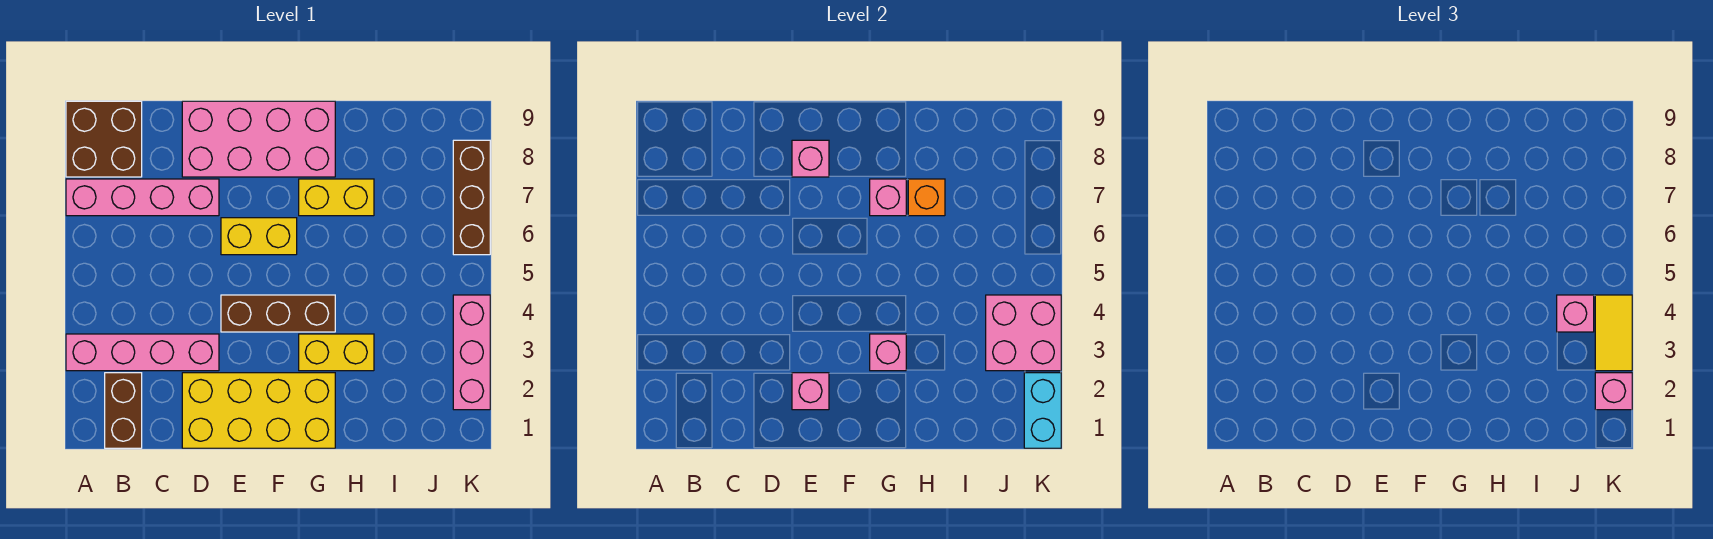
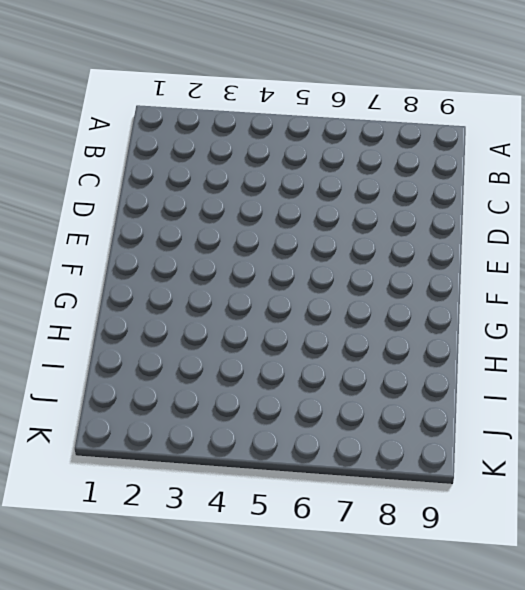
none -> pink 1x4 brick [66,334,219,371]
none -> pink 1x4 brick [66,179,219,216]
none -> brown 2x2 brick [66,101,142,177]

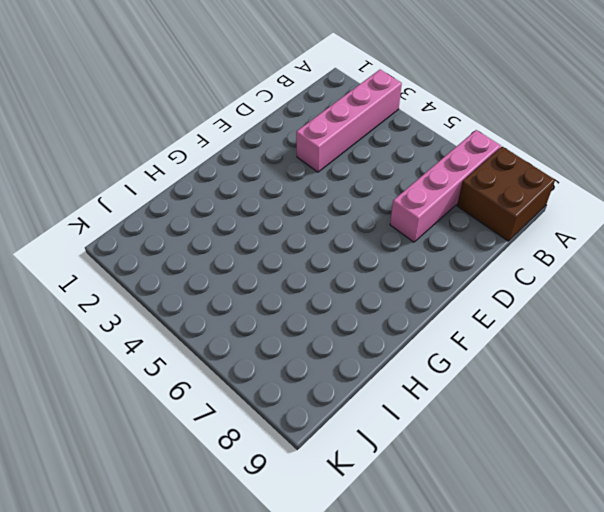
none -> brown 1x2 brick [105,373,142,448]
none -> yellow 2x4 brick [182,373,335,448]
none -> pink 2x4 brick [182,101,335,177]

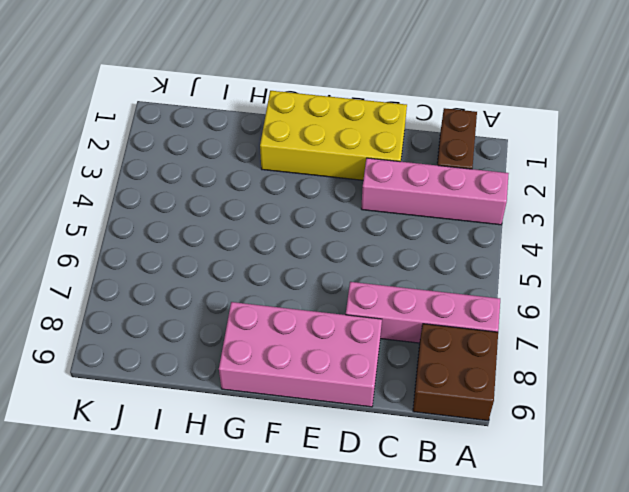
none -> brown 1x3 brick [221,295,335,332]
none -> yellow 1x2 brick [221,218,297,255]
none -> yellow 1x2 brick [299,334,374,371]

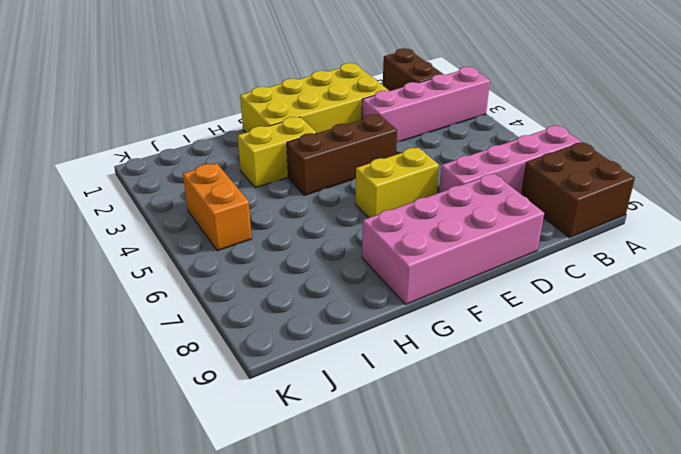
orange 1x2 brick [183,163,252,251] -> none
none -> yellow 1x2 brick [299,179,374,216]
none -> pink 1x3 brick [453,295,490,410]
none -> brown 1x3 brick [453,140,490,255]

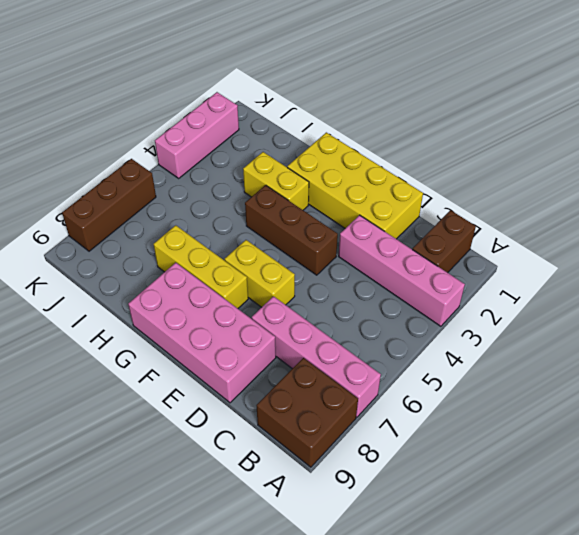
yellow 1x3 brick [154,225,248,308] -> yellow 1x2 brick [299,179,374,216]
none -> pink 1x1 brick [792,373,829,410]
none -> pink 1x1 brick [792,140,829,177]
none -> pink 1x1 brick [870,334,906,371]

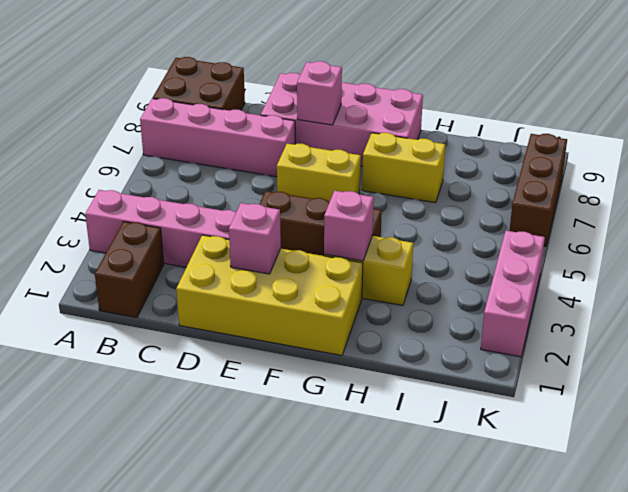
none -> pink 1x1 brick [870,179,906,216]
none -> orange 1x1 brick [908,179,945,216]
none -> pink 2x2 brick [986,295,1061,371]

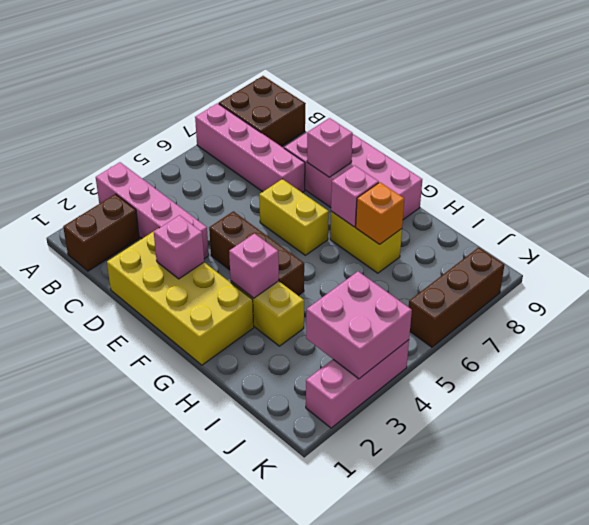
none -> cyan 1x2 brick [1024,373,1061,448]
none -> pink 1x1 brick [1557,295,1594,332]
none -> pink 1x1 brick [1595,373,1632,410]

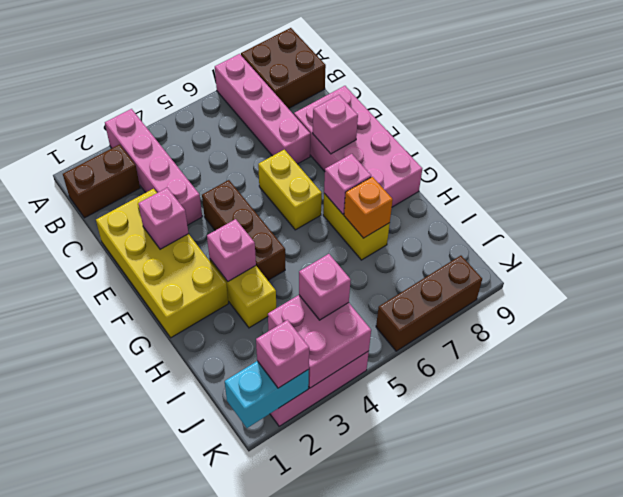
none -> yellow 1x2 tile [1595,295,1632,371]

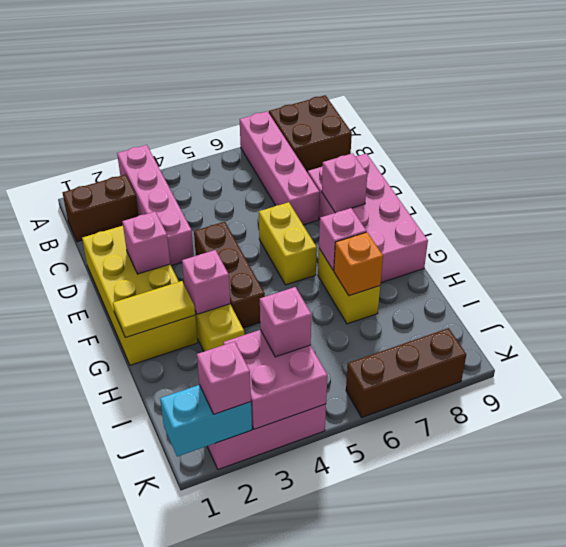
yellow 1x2 tile [113,281,195,338] -> yellow 1x2 tile moved to [1595,295,1632,371]

